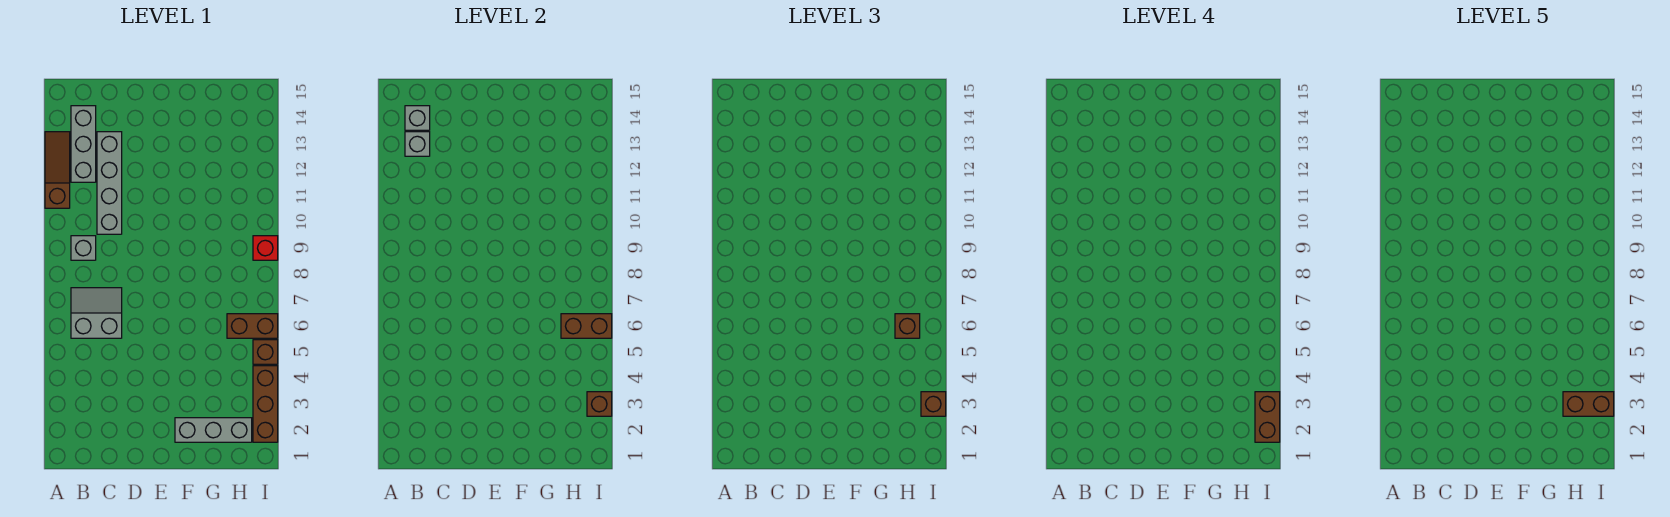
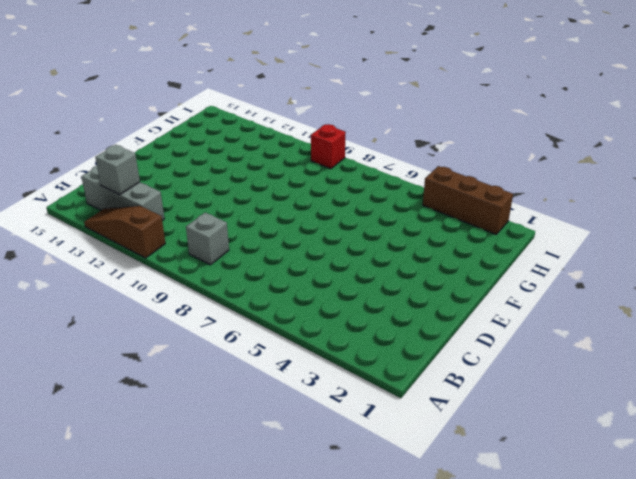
none -> grey 2x2 slope [71,288,122,338]
none -> grey 1x4 brick [97,132,122,234]
none -> grey 1x3 brick [175,418,252,442]

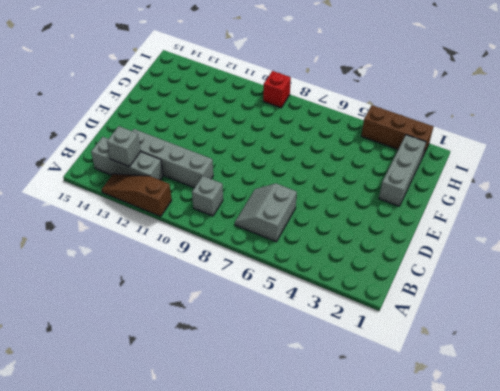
none -> brown 1x2 brick [227,314,278,338]
none -> brown 1x1 brick [253,340,278,364]
none -> grey 1x1 brick [405,106,430,130]

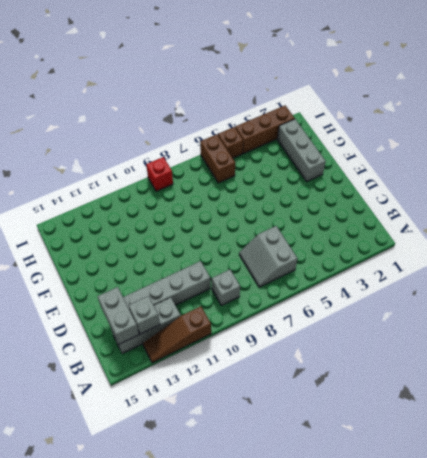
grey 1x2 brick [98,287,139,344] -> grey 1x1 brick [405,106,430,130]
none -> brown 1x2 brick [561,314,612,338]
none -> brown 1x1 brick [587,392,612,416]
none -> brown 1x1 brick [895,314,920,338]

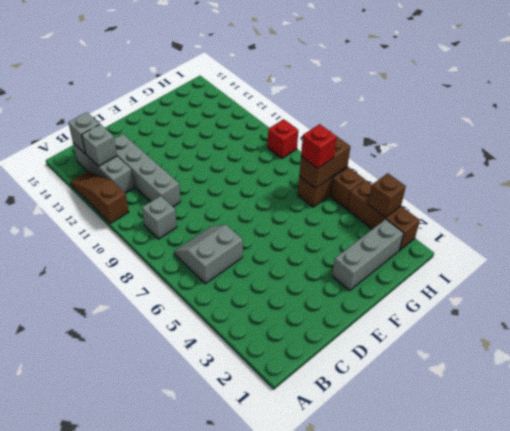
red 1x1 brick [301,124,337,168] -> brown 1x1 brick [895,314,920,338]
none -> brown 1x1 brick [921,392,946,416]
none -> brown 1x2 brick [1255,392,1280,442]
none -> brown 1x2 brick [1563,392,1614,416]

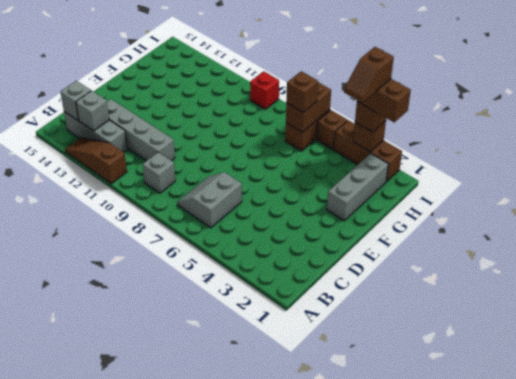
brown 1x2 slope [344,47,394,103] -> brown 1x2 brick [1563,392,1614,416]

